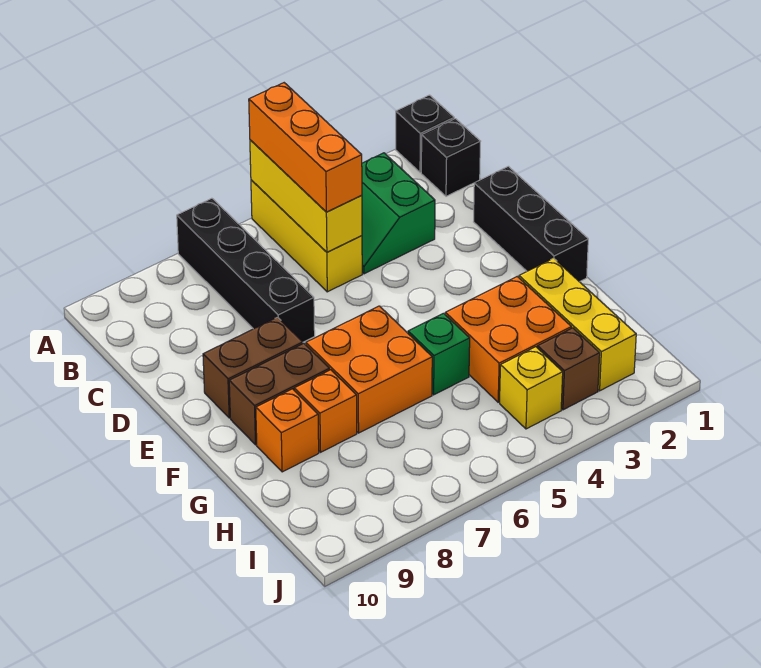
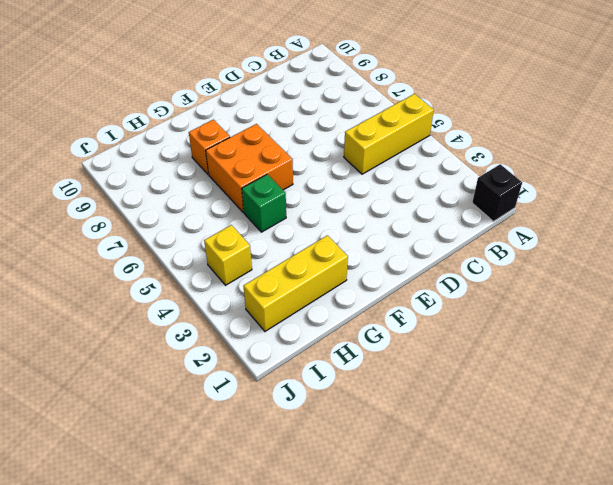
none -> black 1x4 brick [177,198,315,342]
none -> black 1x1 brick [421,119,481,196]
none -> green 2x2 slope [362,153,435,274]

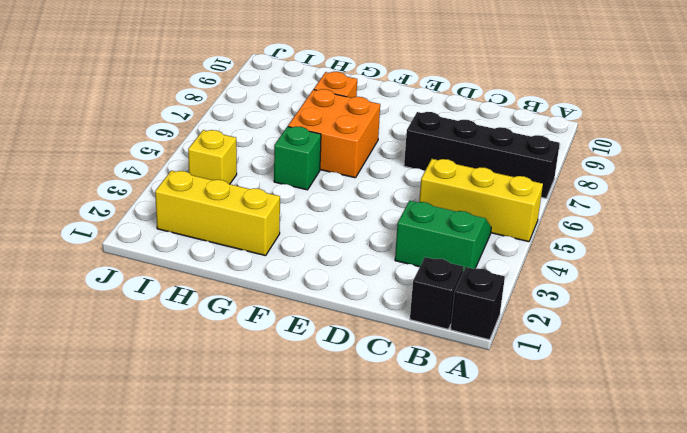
none -> black 1x3 brick [474,166,588,282]
none -> brown 1x2 brick [203,317,303,418]
none -> brown 1x2 brick [229,343,329,445]

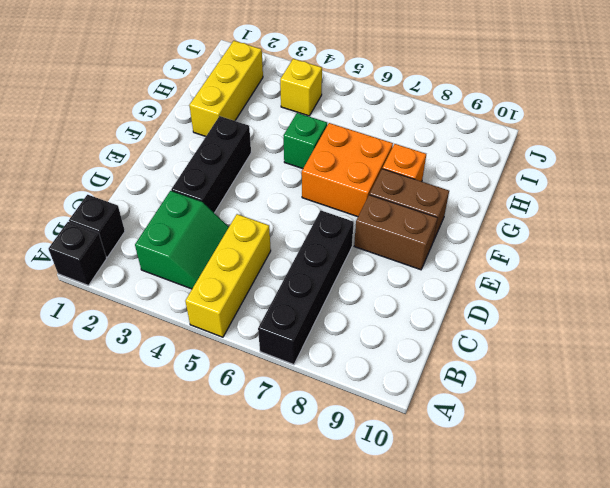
black 1x3 brick [171,116,251,213] -> black 1x3 brick moved to [474,166,588,282]
none -> orange 2x2 brick [445,277,571,402]
none -> orange 1x1 brick [256,389,319,472]
none -> brown 1x1 brick [538,328,600,410]

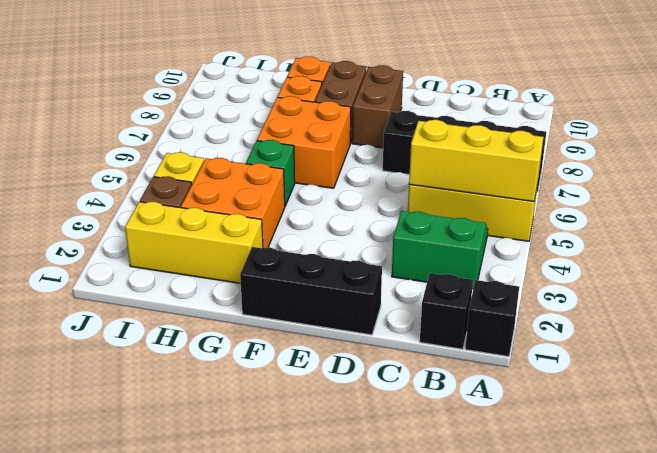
none -> orange 1x3 brick [249,83,362,212]

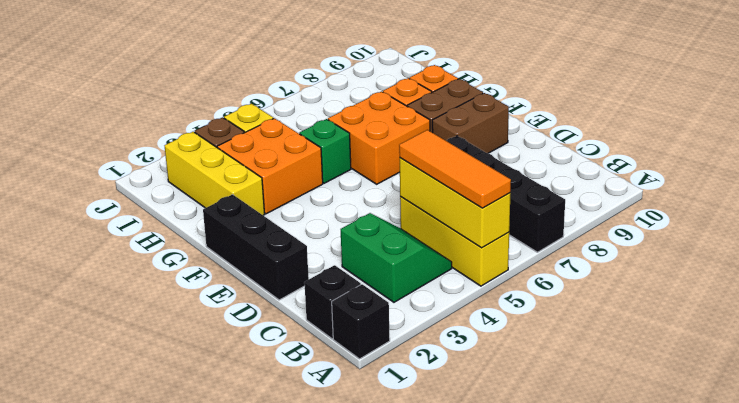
orange 1x3 tile [399,130,511,208] -> orange 1x3 brick [249,83,362,212]

